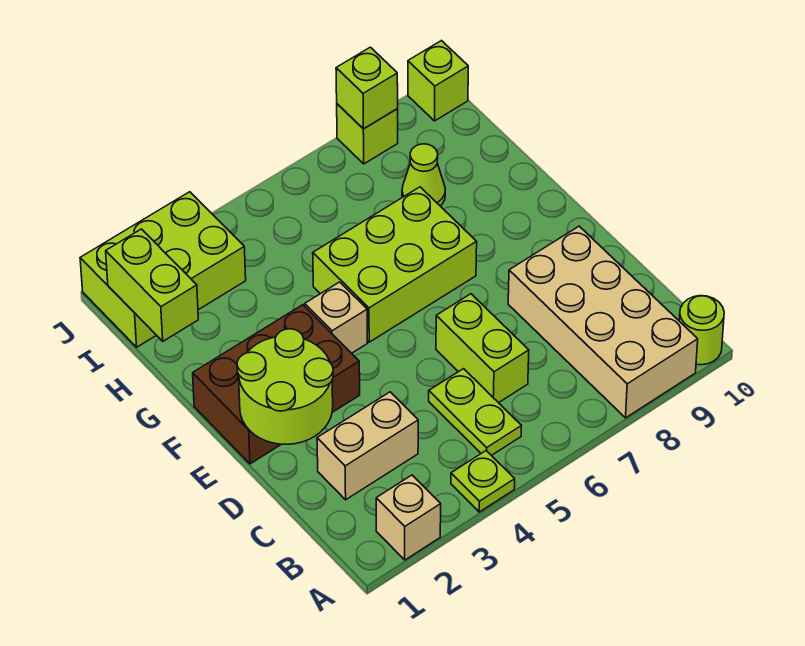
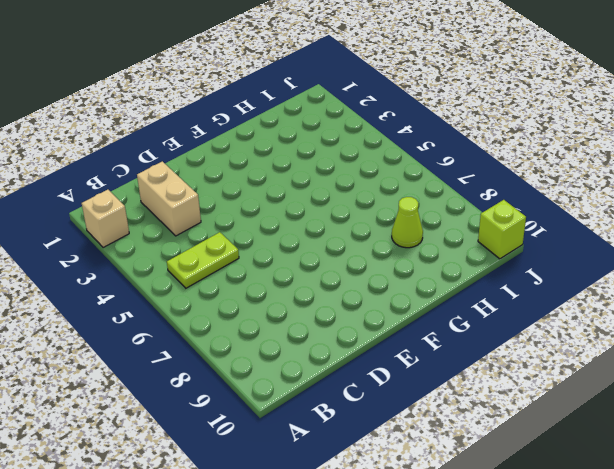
none -> lime 1x1 plate [451,451,515,512]
none -> tan 2x4 brick [508,226,698,418]
none -> lime 1x1 round brick [679,296,724,365]

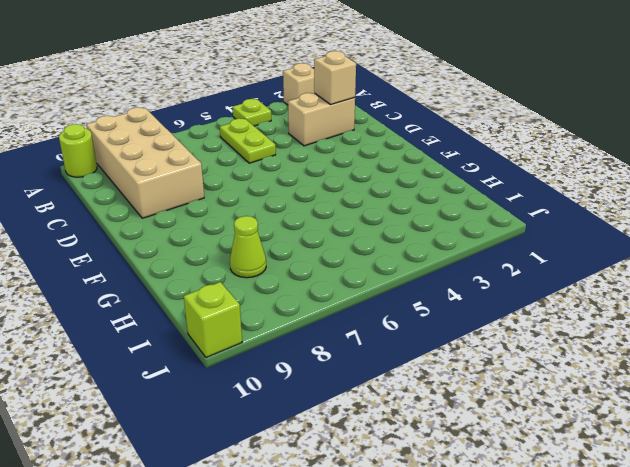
tan 1x1 brick [314,51,356,104] -> tan 1x1 brick moved to [305,282,367,353]
none -> lime 1x2 brick [436,294,529,403]
none -> brown 2x3 brick [193,305,360,464]
none -> lime 2x3 brick [313,187,477,342]

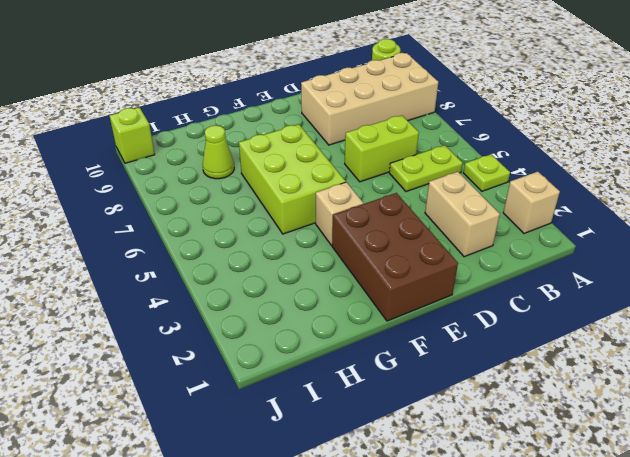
none -> lime 2x3 brick [80,192,246,347]
none -> lime 1x1 brick [337,104,398,164]
none -> lime 2x2 round brick [237,329,333,444]

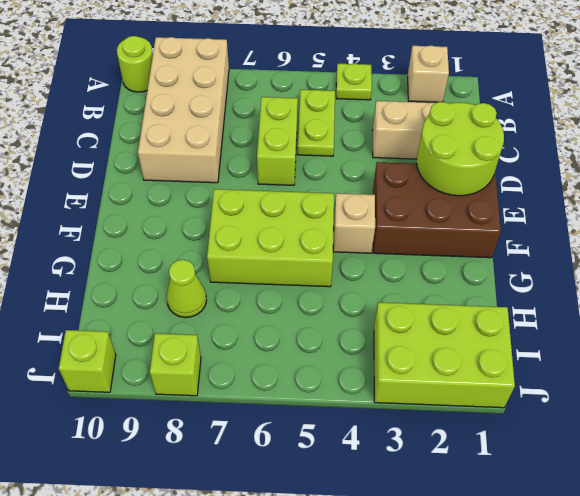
none -> lime 1x2 brick [106,229,198,341]
none -> lime 1x1 brick [336,47,398,129]

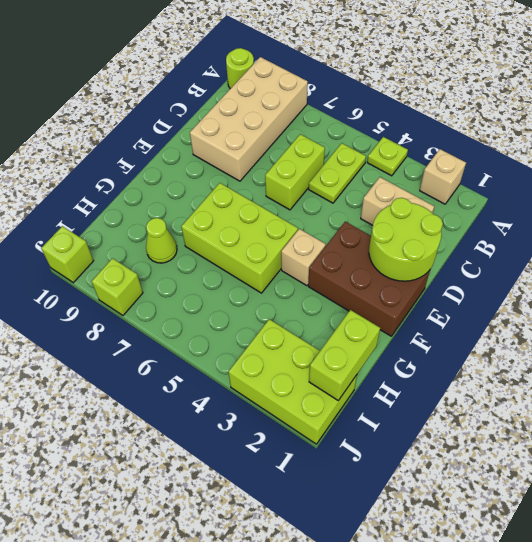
none -> lime 1x1 brick [336,47,398,129]

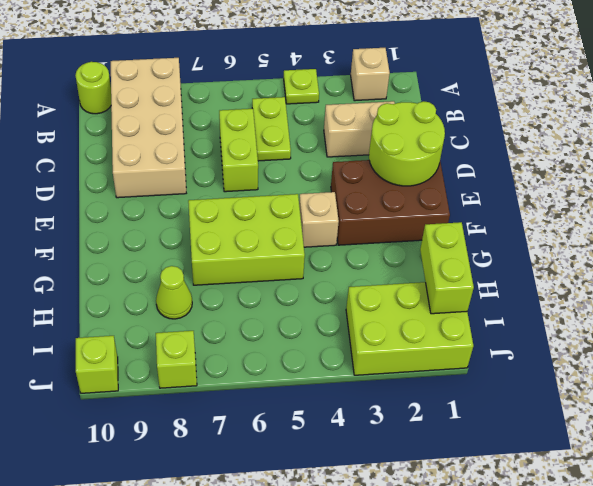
none -> lime 1x1 brick [336,47,398,129]

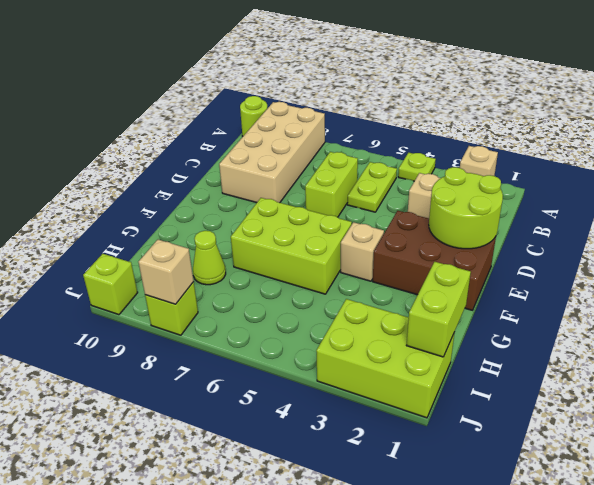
tan 1x1 brick [138,240,194,304] -> lime 1x1 brick [336,47,398,129]

